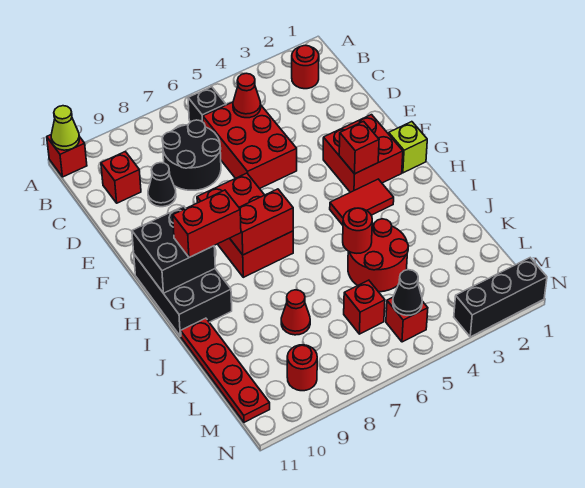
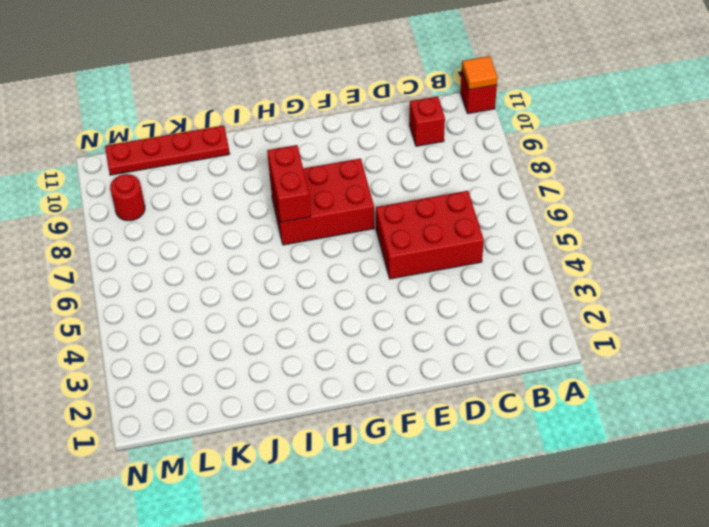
orange 1x1 tile [462,56,498,90] -> lime 1x1 cone [51,106,79,150]
none -> red 1x1 round brick [292,45,319,89]
none -> black 1x1 brick [188,87,226,122]
none -> black 2x2 round brick [162,120,221,190]

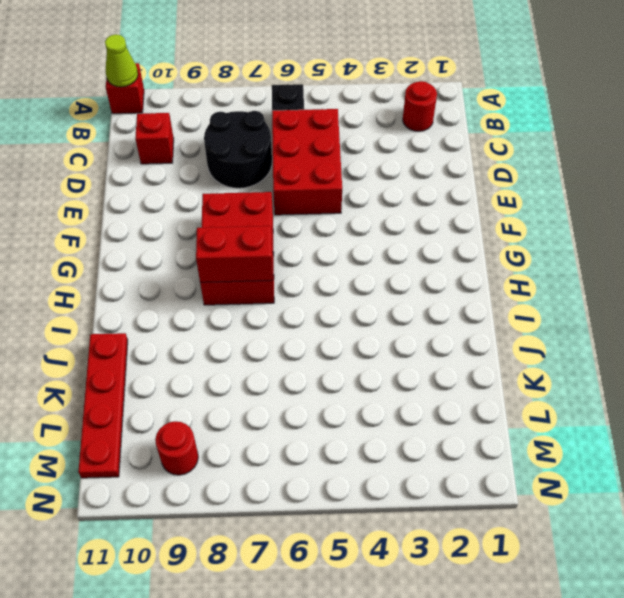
none -> black 1x1 cone [148,163,176,207]
none -> red 2x2 brick [323,115,403,192]
none -> lime 1x1 brick [389,122,427,173]

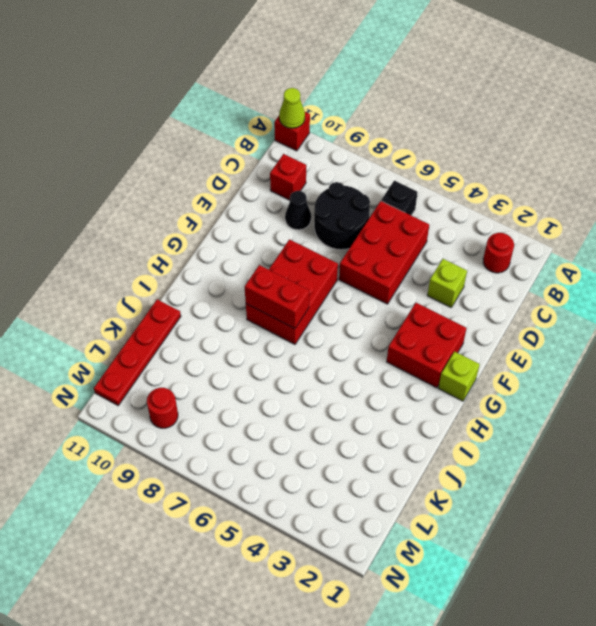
lime 1x1 brick [427,259,467,307] -> none
none -> black 2x3 brick [134,255,232,336]
none -> red 1x2 tile [330,179,394,225]
none -> red 2x2 round brick [348,219,408,292]

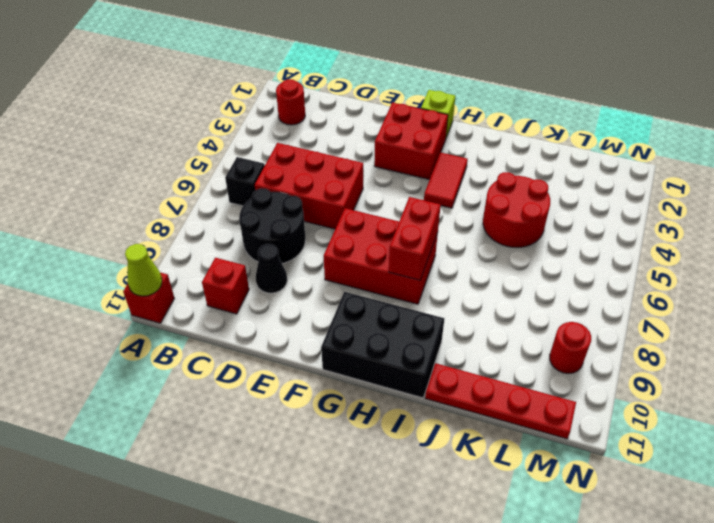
none -> red 1x1 cone [281,290,310,335]
none -> red 1x1 brick [344,280,385,334]
none -> red 1x1 brick [386,297,428,342]

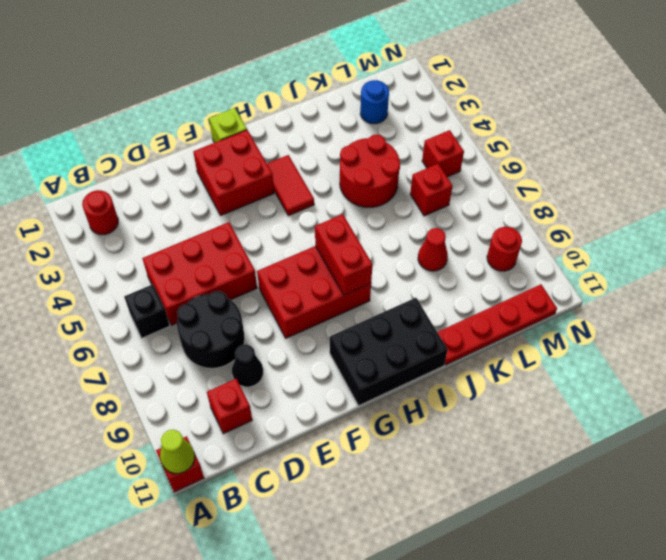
blue 1x1 round brick [360,80,389,124] -> none
none -> black 1x3 brick [454,258,547,337]
none -> red 1x1 cone [233,73,261,118]
none -> red 1x1 brick [339,121,379,174]

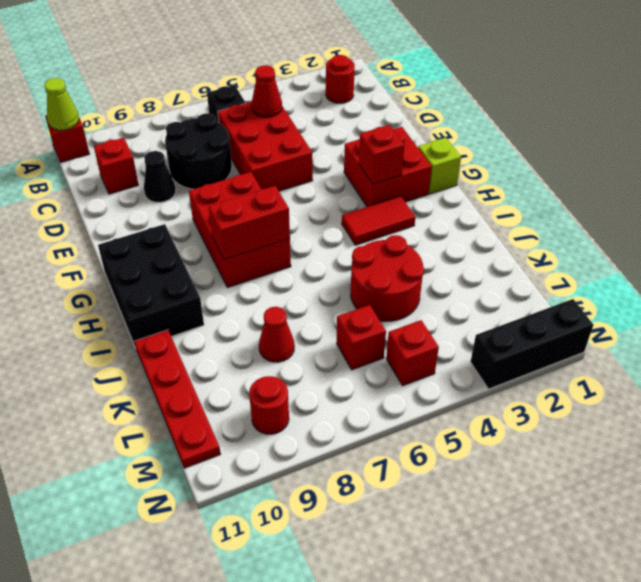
none -> black 2x2 brick [132,206,215,293]
none -> red 1x1 round brick [343,208,372,253]
none -> black 1x1 cone [393,270,422,315]

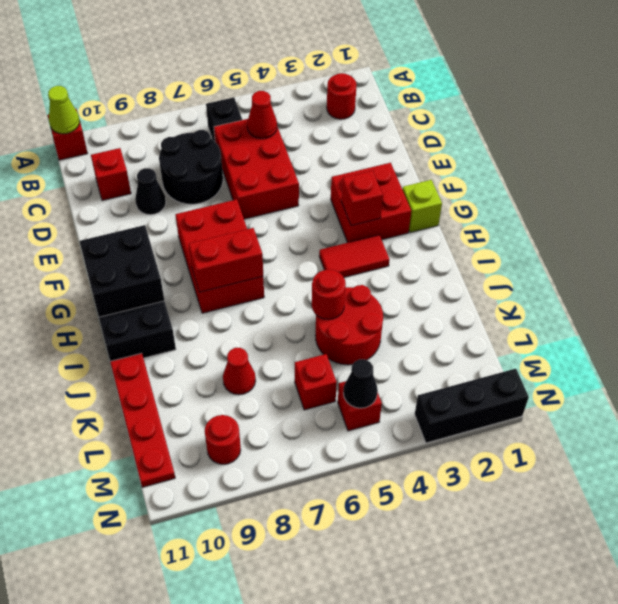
none -> red 1x2 brick [173,190,241,257]

